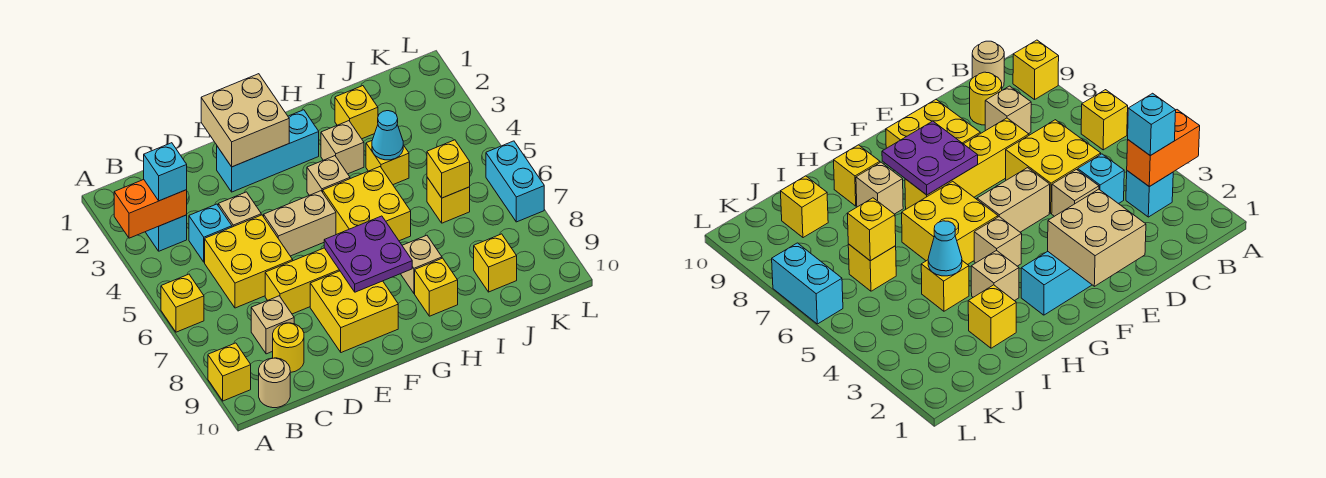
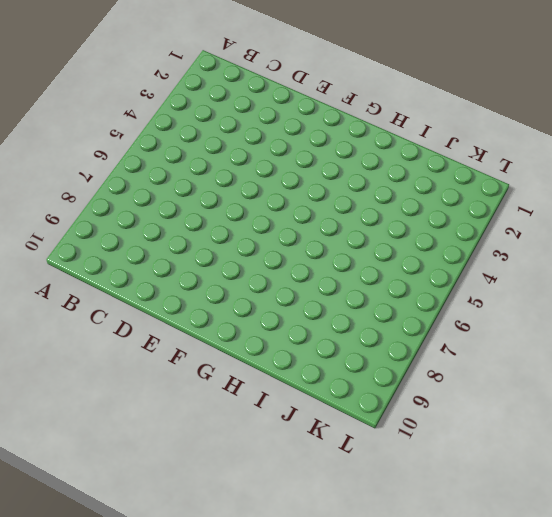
none -> yellow 1x1 brick [161,274,204,332]
none -> yellow 1x1 brick [208,343,251,401]
none -> cyan 1x1 brick [146,215,187,251]

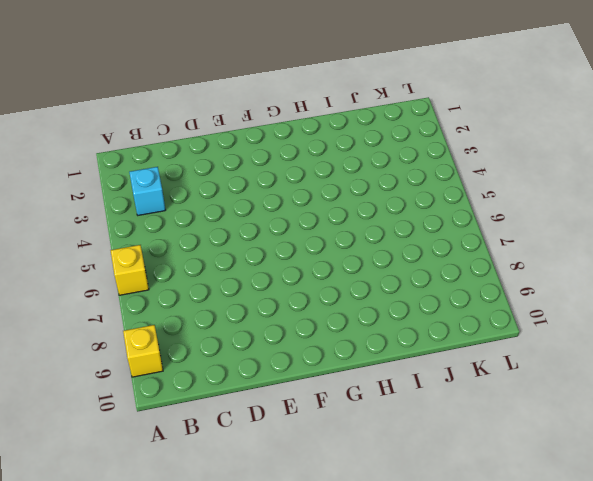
none -> tan 1x1 round brick [259,358,290,408]
none -> cyan 1x1 brick [189,204,232,262]
none -> yellow 2x2 brick [205,215,293,308]

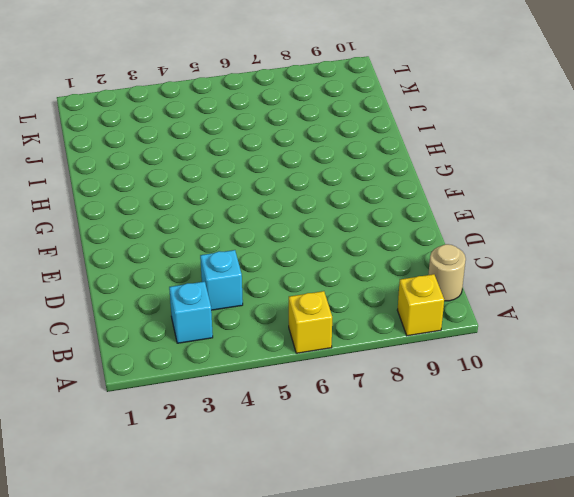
none -> yellow 2x2 brick [205,215,293,308]
none -> tan 1x1 brick [251,296,294,354]
none -> yellow 1x1 round brick [273,323,304,372]

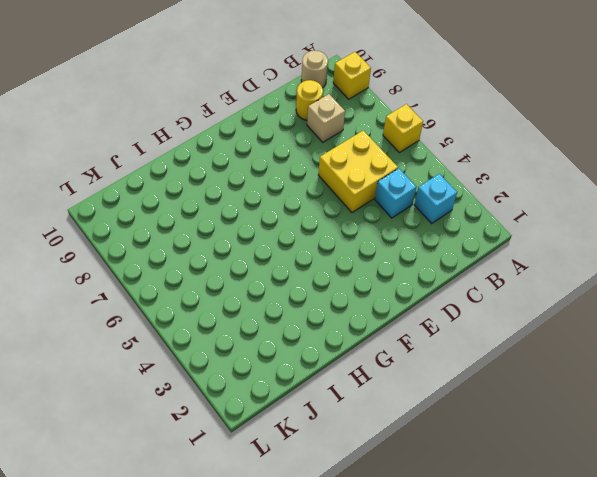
none -> tan 1x1 brick [218,192,261,227]
none -> yellow 1x4 brick [265,248,340,314]
none -> cyan 1x3 brick [217,110,319,192]

